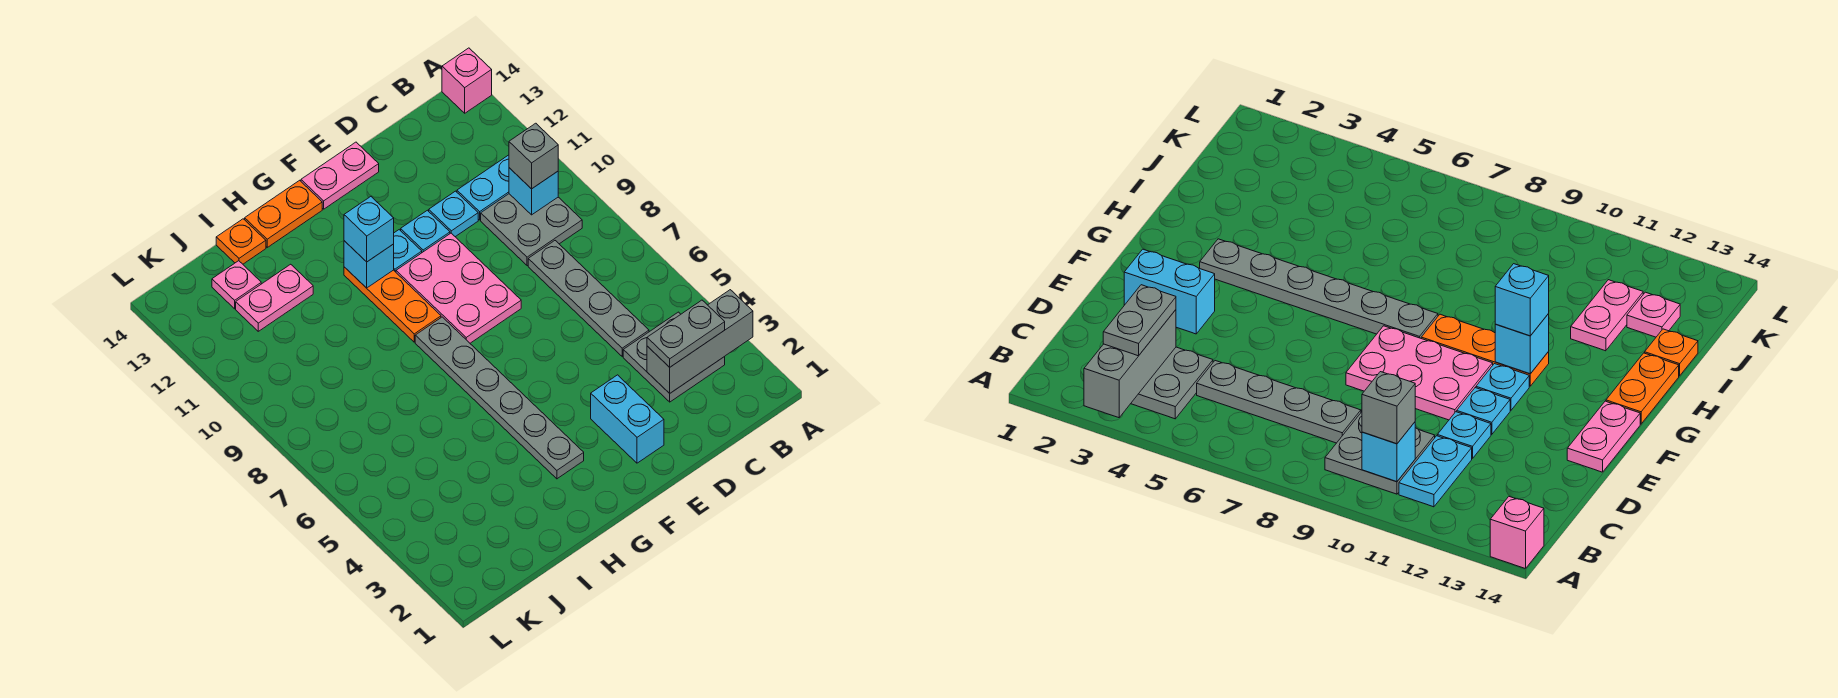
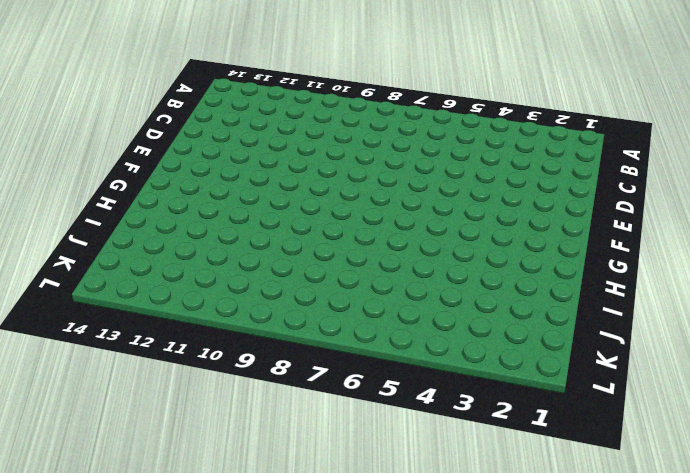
none -> pink 1x1 brick [442,48,492,113]
none -> grey 2x2 plate [623,312,725,402]
none -> grey 2x2 plate [481,194,582,266]

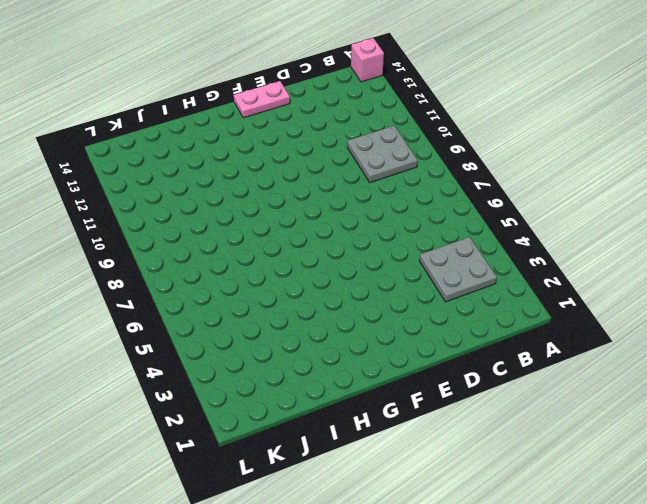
none -> cyan 1x2 plate [457,155,509,220]
none -> grey 1x4 plate [528,241,649,356]
none -> cyan 1x1 plate [429,191,478,237]

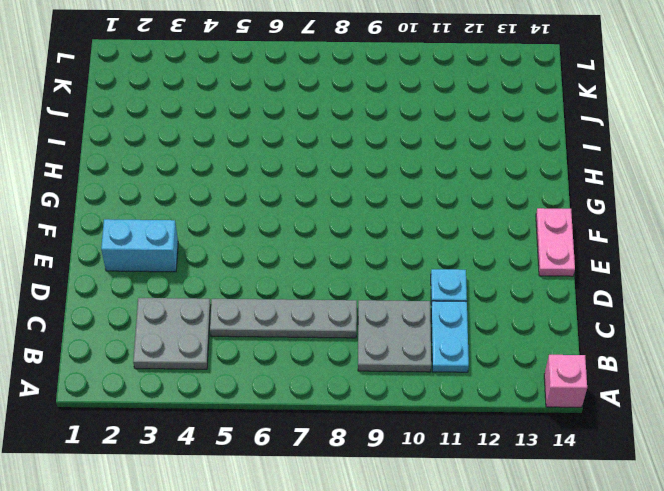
none -> pink 2x3 plate [396,233,521,343]
none -> cyan 1x1 plate [401,210,450,252]
none -> cyan 1x1 plate [394,230,422,272]

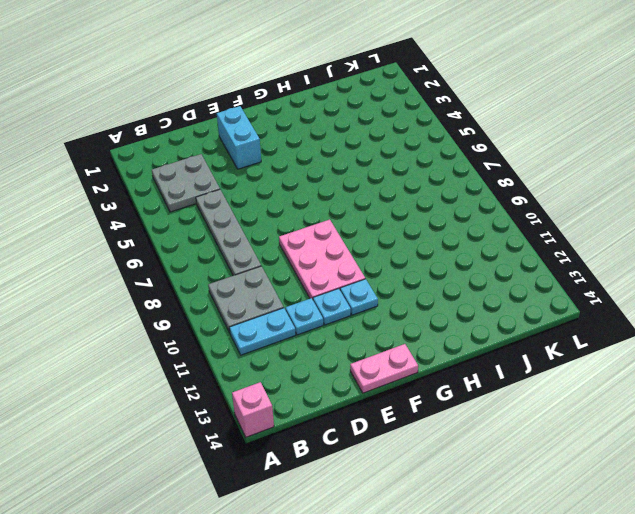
none -> grey 1x6 plate [415,317,584,479]
none -> orange 1x3 plate [344,267,441,342]
none -> orange 1x2 plate [245,180,322,247]

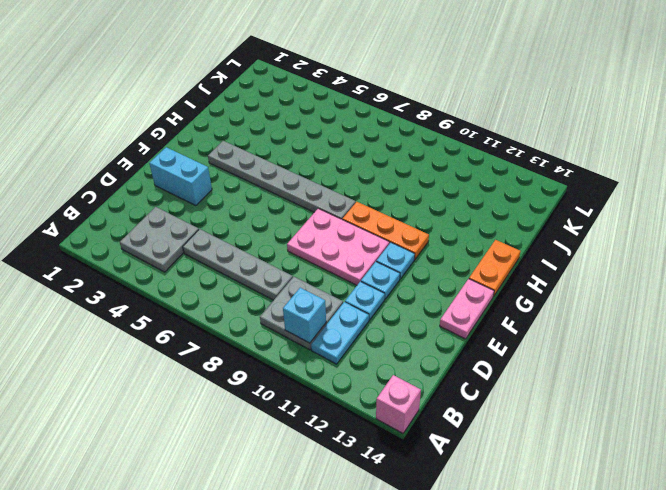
none -> pink 1x2 plate [236,264,313,331]
none -> orange 1x1 plate [216,219,266,264]
none -> pink 1x1 plate [212,261,261,309]

